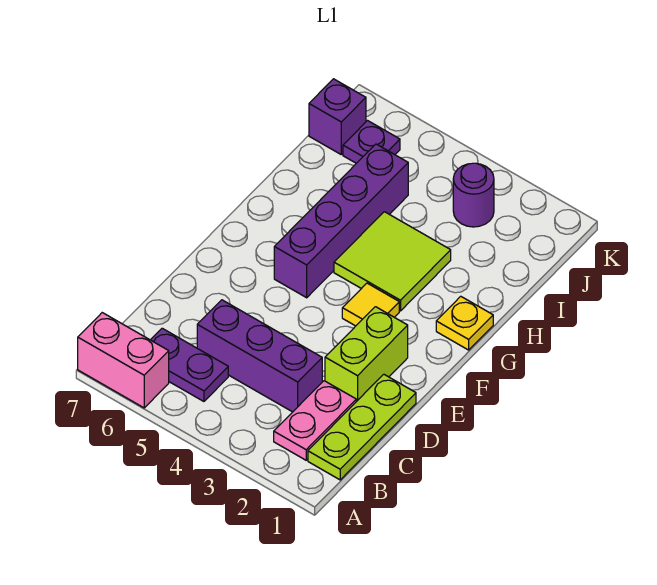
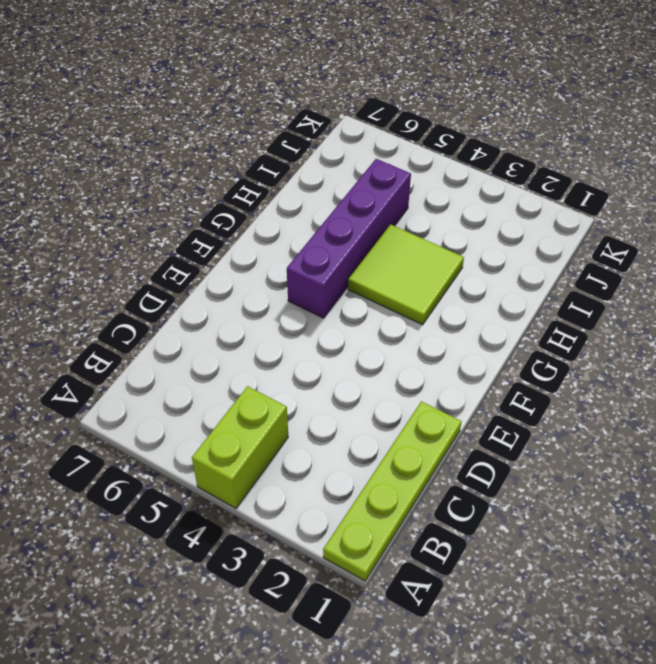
lime 1x4 plate [323,401,462,581] -> lime 1x3 plate [308,374,416,480]
lime 1x2 brick [192,386,288,508] -> lime 1x2 brick moved to [325,307,408,402]
none -> pink 1x2 brick [78,313,169,408]
none -> pink 1x2 plate [274,381,356,460]
none -> purple 1x2 plate [151,328,228,401]

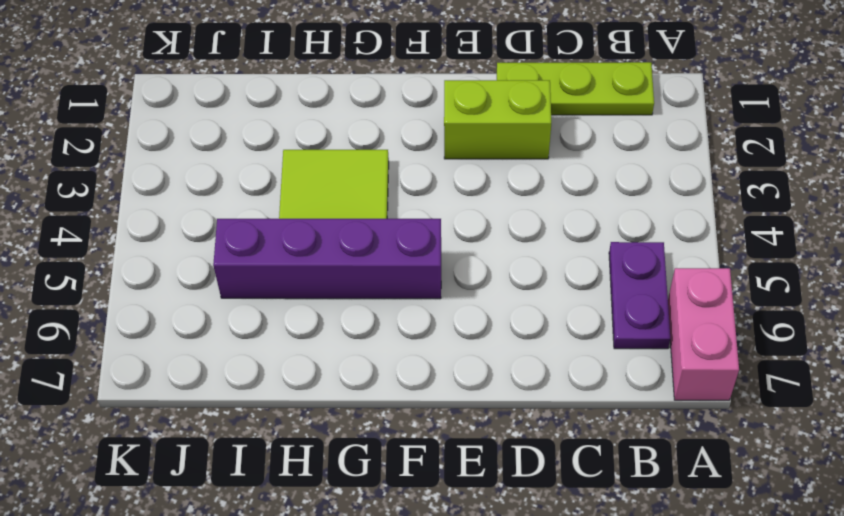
none -> pink 1x2 plate [274,381,356,460]
none -> purple 1x3 brick [197,300,322,412]
none -> yellow 1x1 tile [342,283,399,326]

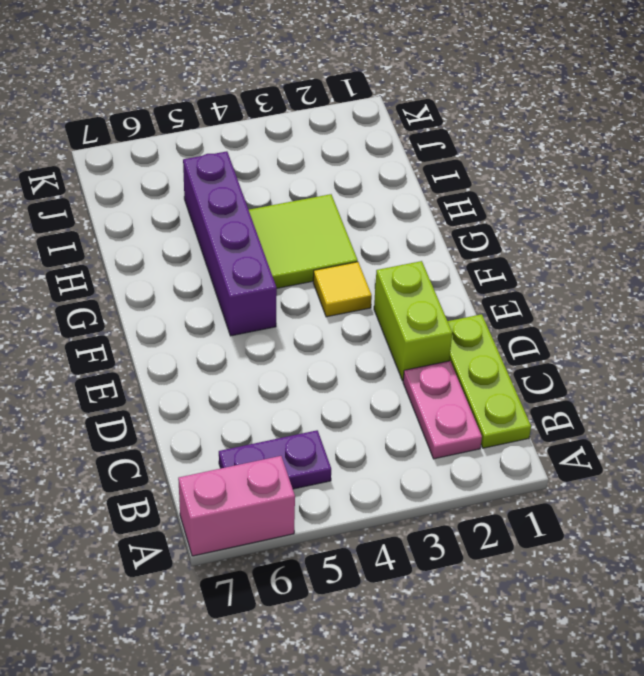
none -> purple 1x3 brick [197,300,322,412]
none -> yellow 1x1 plate [436,296,493,350]
none -> purple 1x1 round brick [453,163,494,227]

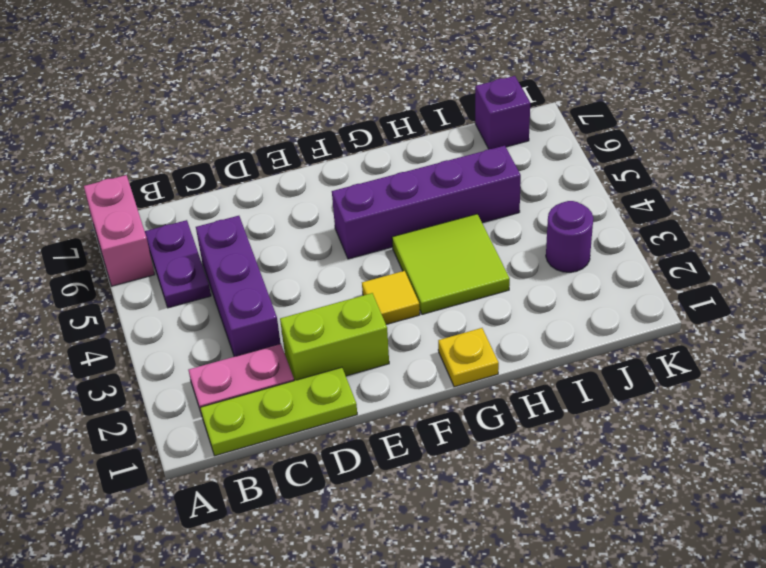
none -> purple 1x1 plate [343,121,400,163]

